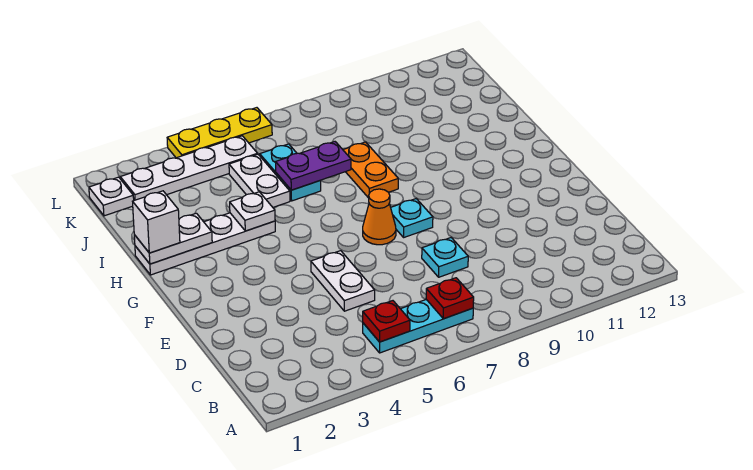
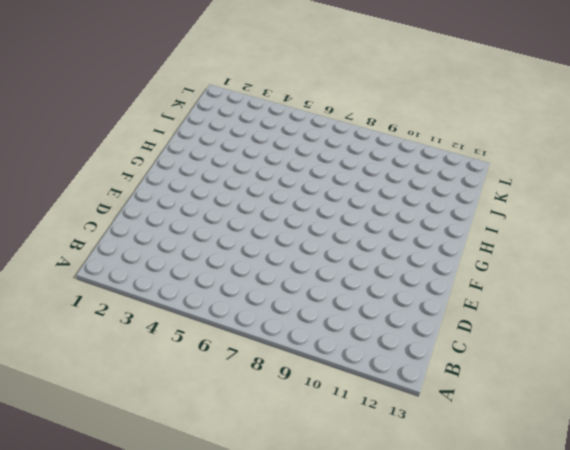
none -> cyan 1x3 plate [363,300,473,353]
none -> white 1x2 plate [311,251,375,311]
none -> cyan 1x1 plate [422,238,468,277]

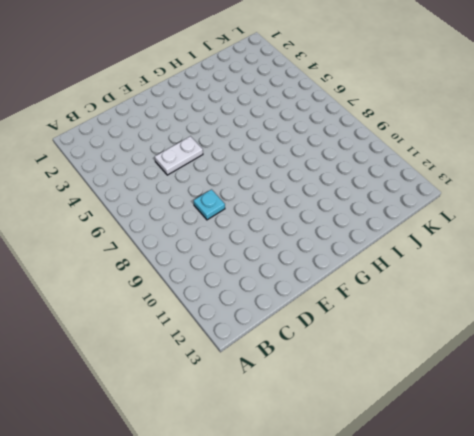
none -> cyan 1x3 plate [363,300,473,353]
none -> orange 1x1 cone [363,189,396,245]
none -> cyan 1x1 plate [391,199,433,237]

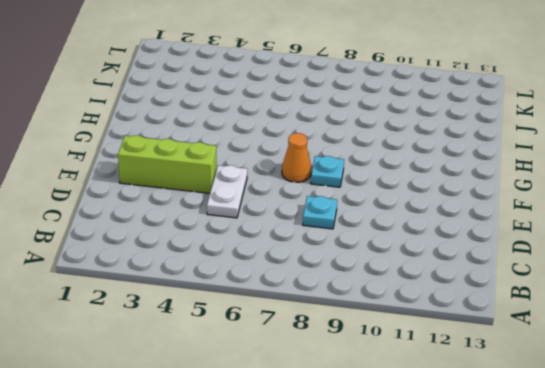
lime 1x3 brick [118,135,216,193] -> none
none -> cyan 1x3 plate [363,300,473,353]
none -> white 1x4 plate [135,213,275,275]
none -> orange 1x2 plate [343,142,398,198]

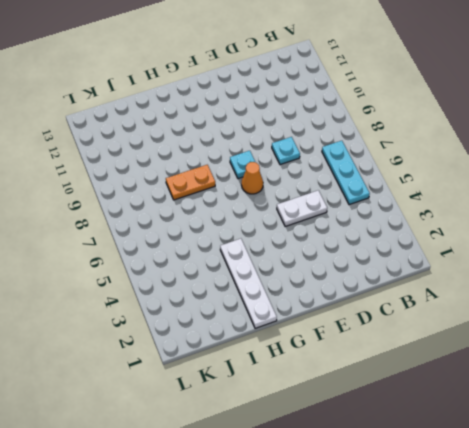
none -> white 1x2 plate [229,154,290,207]
none -> cyan 1x2 plate [260,144,321,201]
none -> white 1x1 plate [89,177,134,216]

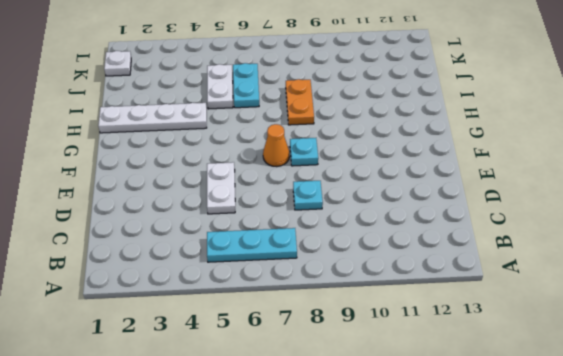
none -> white 1x4 plate [120,136,258,200]
none -> yellow 1x3 plate [167,108,272,158]
none -> red 1x1 plate [363,301,410,342]

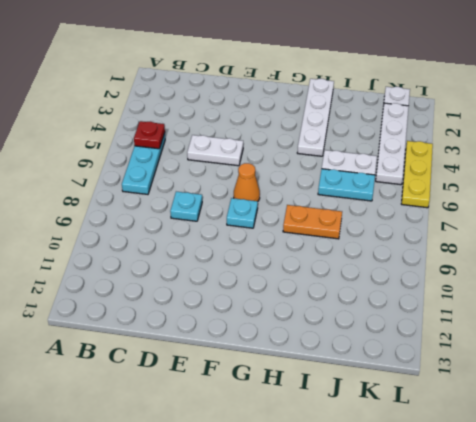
none -> red 1x1 plate [426,278,474,319]
none -> white 1x2 plate [134,213,212,264]
none -> white 1x1 plate [230,192,275,231]

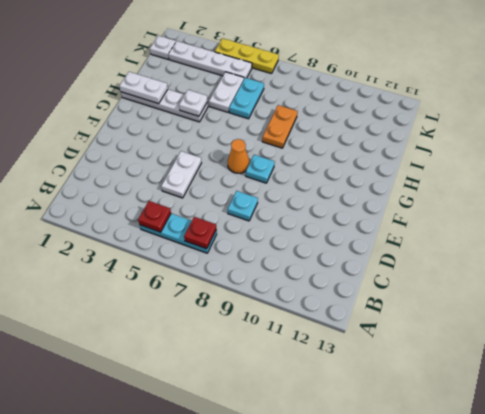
none -> purple 1x2 plate [276,142,351,190]
none -> white 1x1 brick [133,191,180,253]

